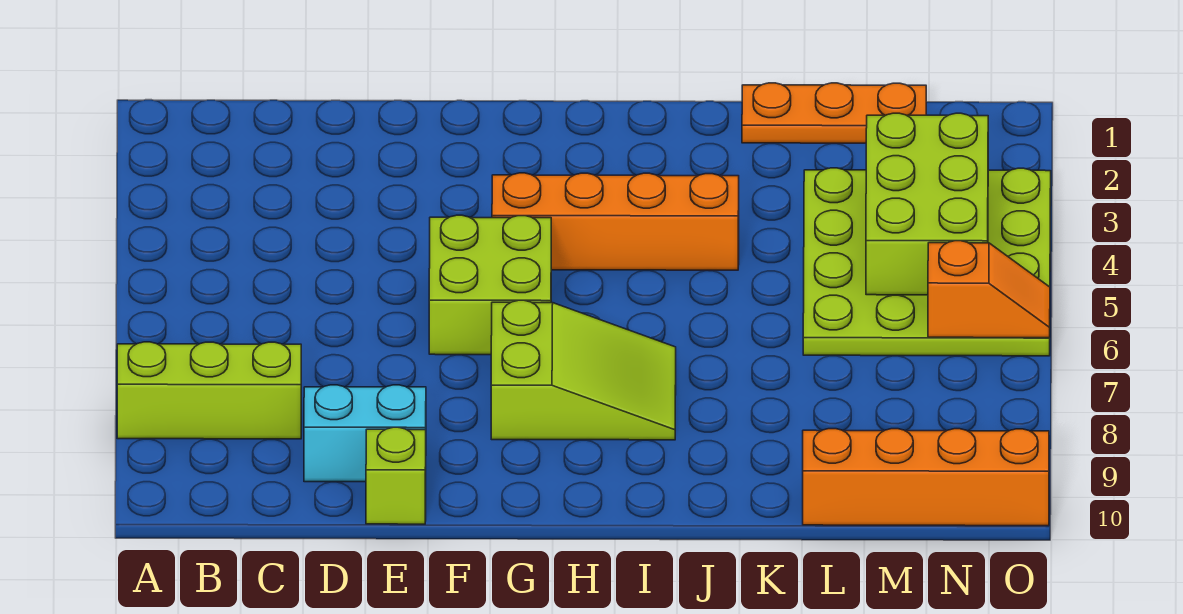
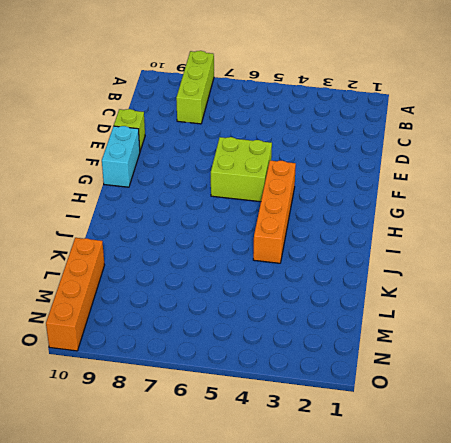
cyan 1x2 brick [102,126,140,187] -> cyan 1x2 brick moved to [304,385,426,482]
none -> lime 2x3 slope [491,300,676,440]
none -> orange 1x3 plate [742,83,926,143]

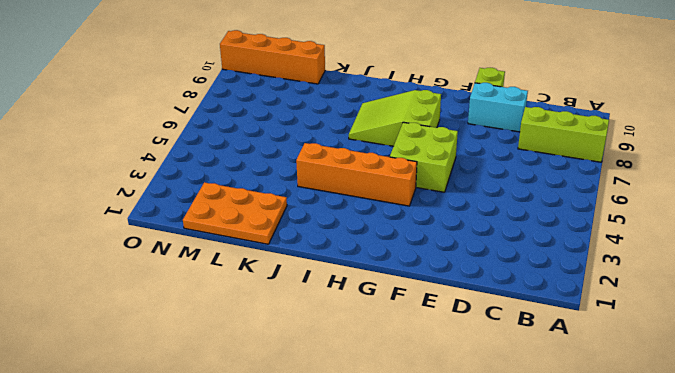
orange 2x3 plate [183,182,287,244] -> orange 1x3 plate [742,83,926,143]
none -> lime 4x4 plate [803,168,1051,356]
none -> lime 2x3 brick [866,113,988,295]

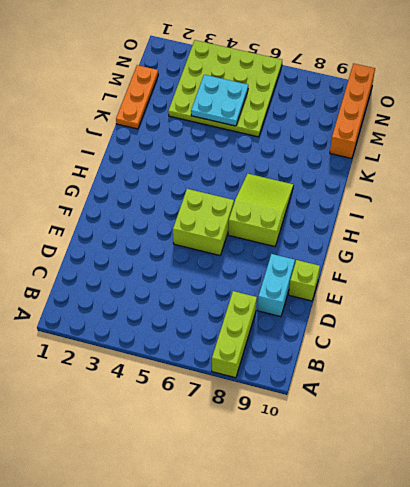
cyan 2x2 plate [191,75,248,126] -> lime 2x3 brick [866,113,988,295]
none -> orange 1x4 brick [492,173,739,270]
none -> orange 1x2 slope [928,241,1050,338]

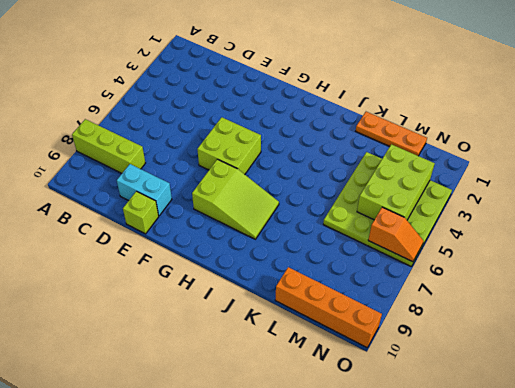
none -> orange 1x4 brick [492,173,739,270]

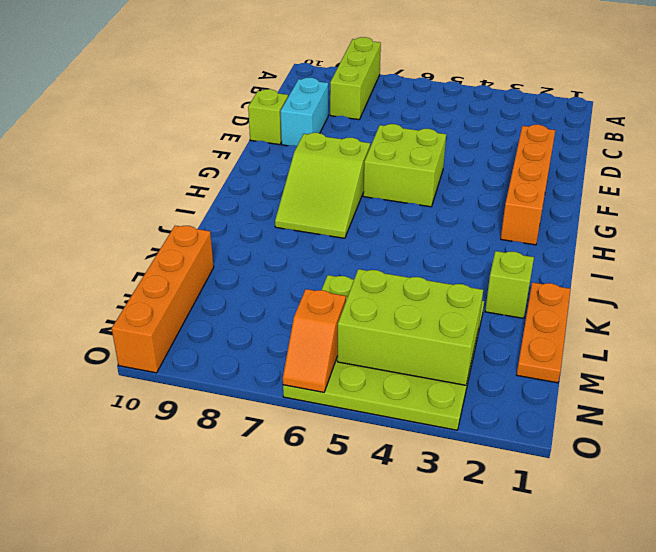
orange 1x4 brick [501,125,555,245] -> orange 1x4 brick moved to [492,173,739,270]
lime 1x1 brick [485,251,534,318] -> none

